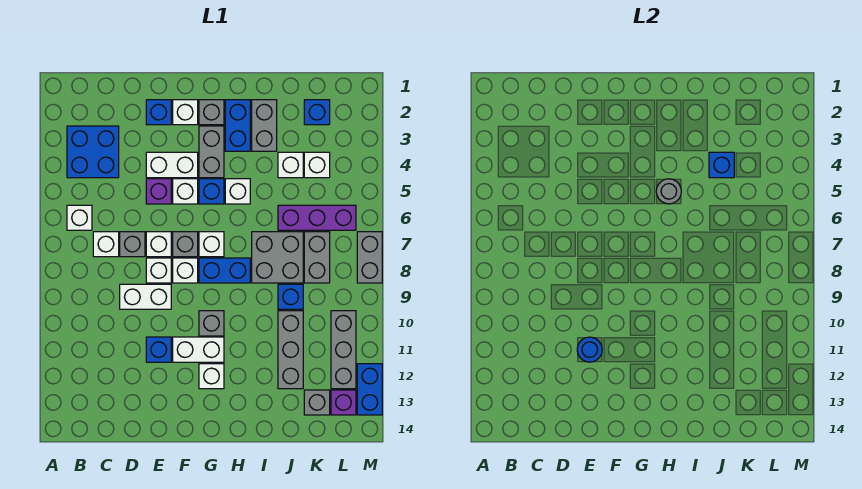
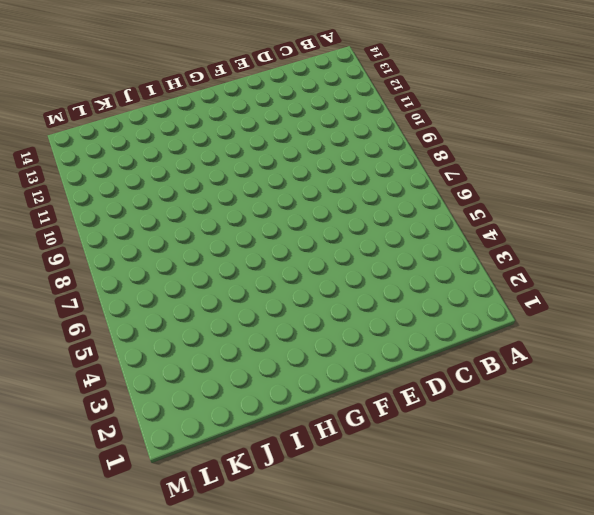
none -> blue 2x2 brick [67,126,119,178]
none -> white 1x1 brick [67,205,92,230]
none -> white 1x1 brick [93,232,119,257]
none -> grey 1x1 brick [120,232,145,257]

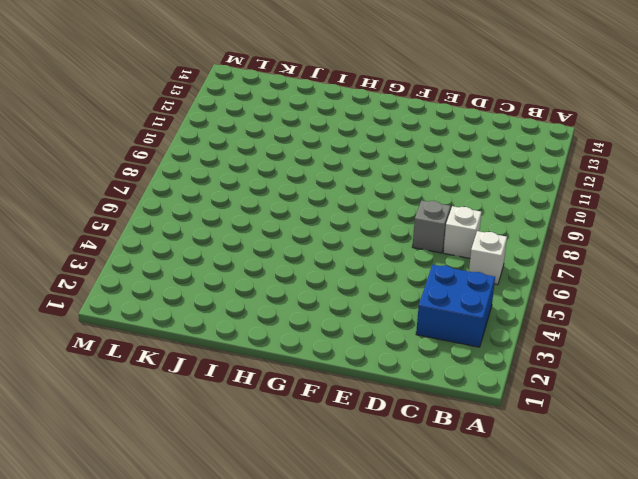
none -> white 1x2 brick [120,284,171,309]
none -> blue 1x1 brick [146,100,171,125]
none -> white 1x2 brick [146,152,198,178]
none -> purple 1x1 brick [146,179,171,204]

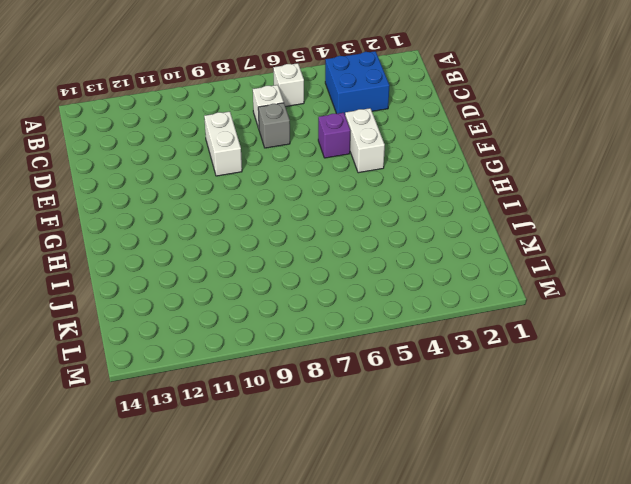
none -> blue 1x1 brick [146,100,171,125]
none -> white 1x1 brick [146,232,171,257]
none -> white 1x1 brick [146,258,171,283]
none -> blue 1x1 brick [146,337,171,362]

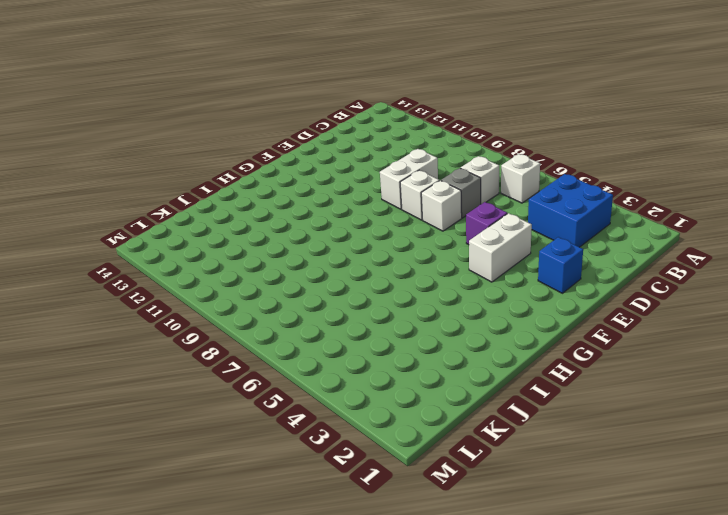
none -> blue 1x1 brick [146,337,171,362]
none -> white 1x1 brick [173,100,198,125]
none -> white 1x1 brick [173,179,198,204]
none -> grey 1x1 brick [173,232,198,257]

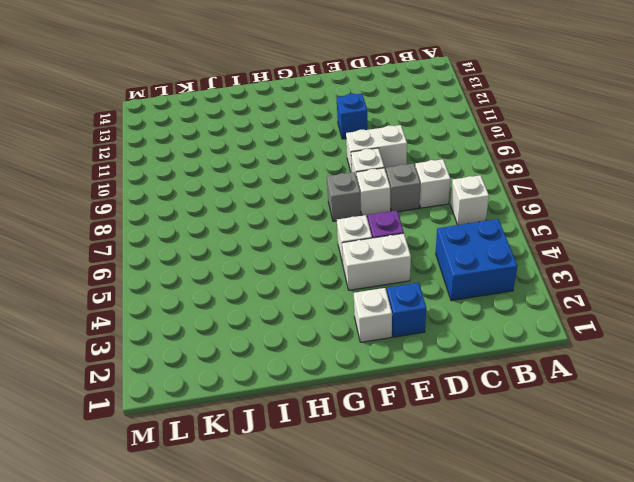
none -> white 1x1 brick [173,258,198,283]
none -> white 1x2 brick [173,337,224,362]
none -> grey 1x1 brick [199,100,224,125]
none -> grey 1x2 brick [199,126,224,178]

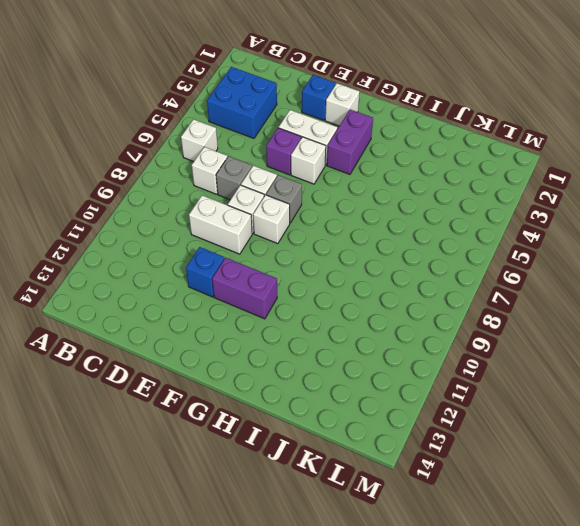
purple 1x2 brick [212,258,277,319] -> white 1x2 brick [173,337,224,362]
purple 1x2 brick [327,109,373,174] -> grey 1x2 brick [199,126,224,178]
none -> grey 1x1 brick [199,100,224,125]
none -> blue 1x1 brick [199,179,224,204]
none -> white 1x1 brick [199,232,224,257]
none -> blue 1x2 brick [199,258,250,283]

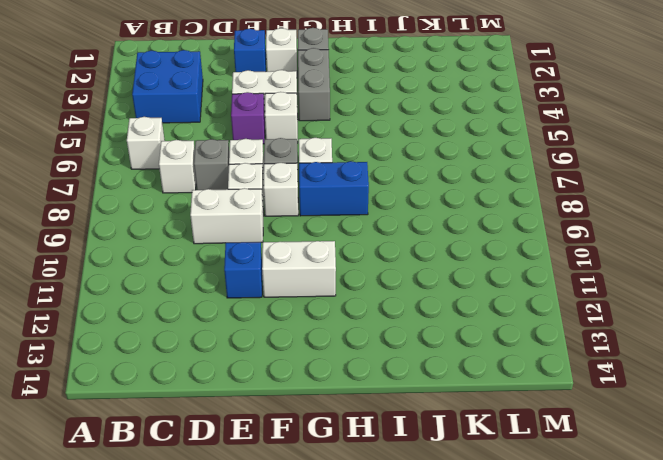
none -> blue 1x1 brick [199,179,224,204]
none -> grey 1x1 brick [199,311,224,336]
none -> white 1x1 brick [199,364,224,389]
none -> blue 1x2 brick [225,100,250,151]

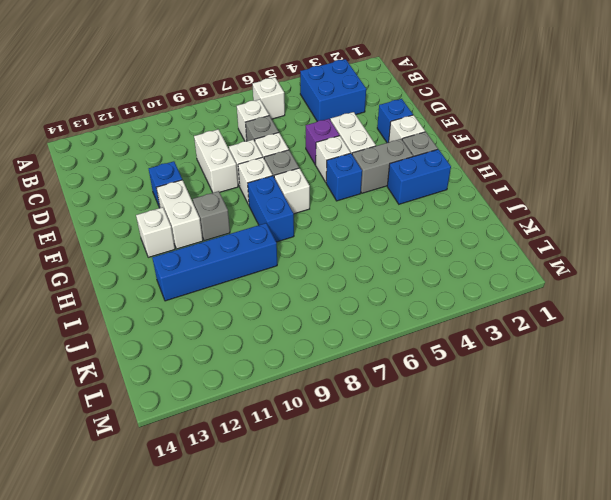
blue 1x4 brick [152,223,277,301] -> none
none -> white 1x1 brick [225,179,250,204]
none -> grey 1x2 brick [252,100,277,151]
none -> grey 2x2 brick [252,232,303,283]
none -> white 1x1 brick [278,152,303,178]

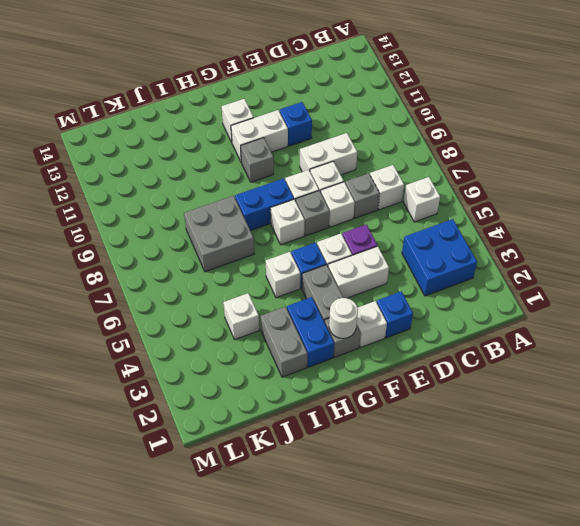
white 1x1 round brick [329,298,358,338] -> none
none -> purple 1x3 brick [278,205,356,230]
none -> blue 1x1 brick [278,284,303,309]
none -> grey 1x3 brick [278,311,303,389]
none -> blue 1x1 brick [304,100,330,125]

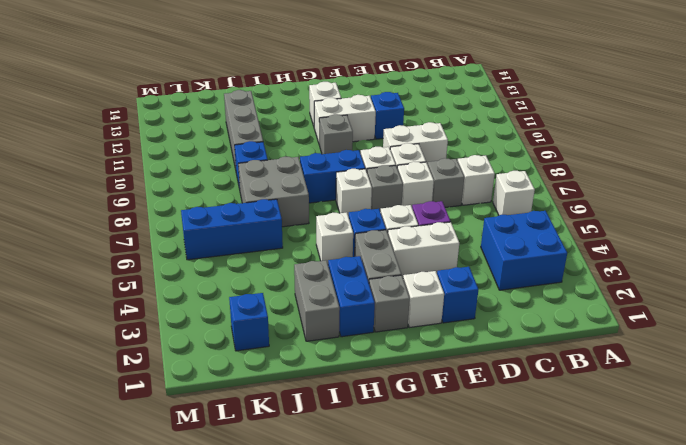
blue 1x3 brick [181,199,283,260] -> purple 1x3 brick [278,205,356,230]
none -> white 1x1 brick [278,152,303,178]
none -> white 1x1 brick [304,152,330,178]
none -> grey 1x2 brick [304,232,330,283]
none -> grey 1x1 brick [304,390,330,415]

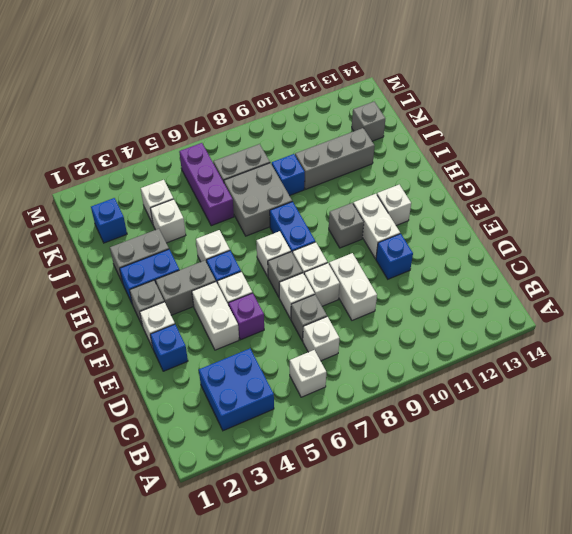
none -> grey 1x3 brick [331,311,356,389]
none -> purple 1x1 brick [331,390,356,415]
none -> grey 1x2 brick [357,232,382,283]
none -> blue 1x2 brick [357,364,382,415]

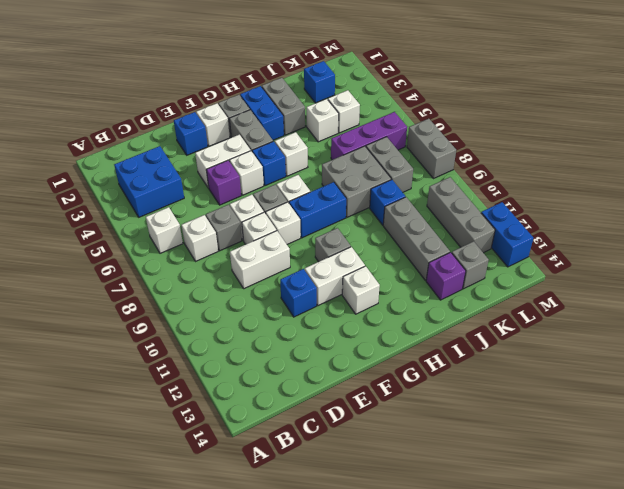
purple 1x1 brick [426,252,466,300] -> purple 1x1 brick moved to [331,390,356,415]
none -> blue 1x1 round brick [577,337,602,362]
none -> grey 1x1 round brick [656,179,681,204]
none -> blue 1x1 brick [709,152,734,178]

